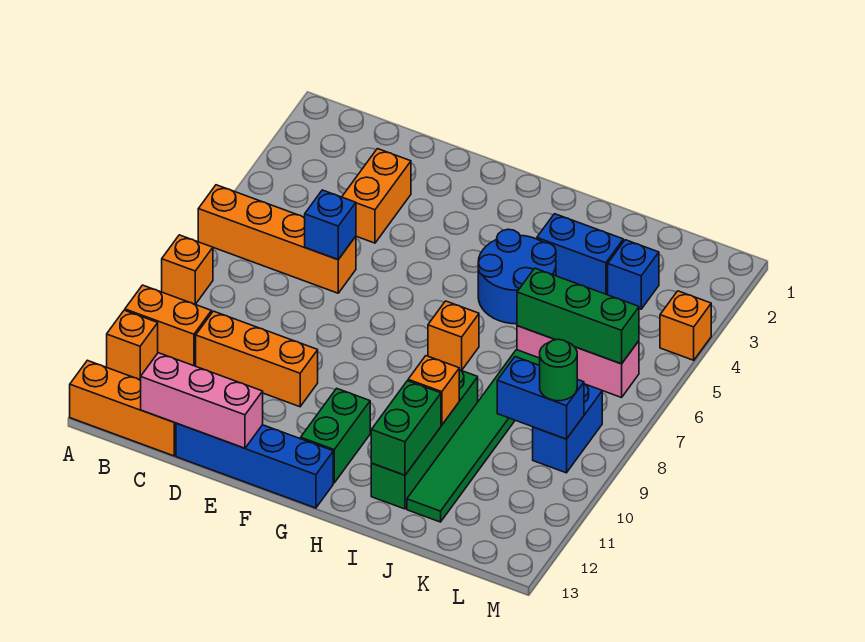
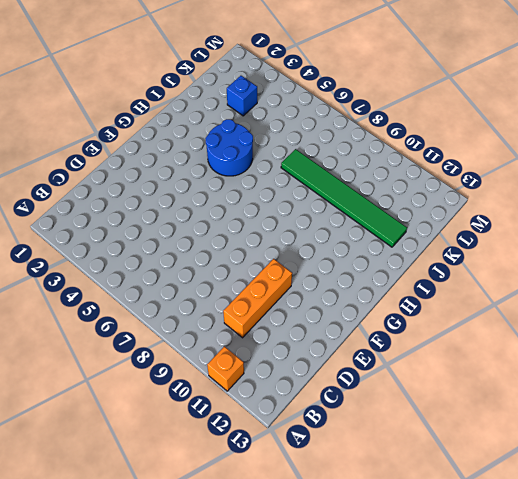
none -> orange 1x4 brick [198,185,356,293]
none -> orange 1x1 brick [162,235,213,304]
none -> orange 1x2 brick [125,285,212,366]

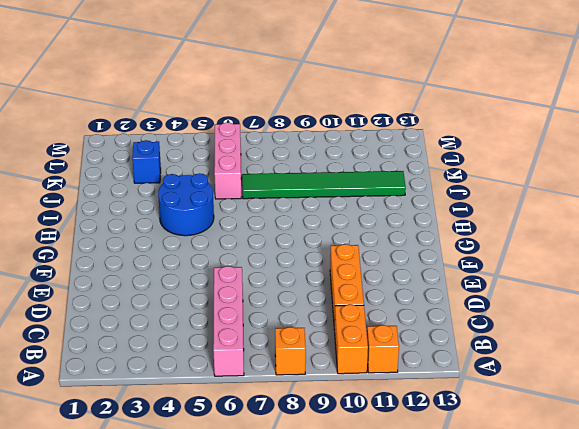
pink 1x4 brick [213,266,244,376] -> orange 1x4 brick [198,185,356,293]
none -> orange 1x3 brick [70,360,176,456]
none -> orange 1x2 brick [342,149,411,243]
none -> blue 1x4 brick [176,423,333,508]

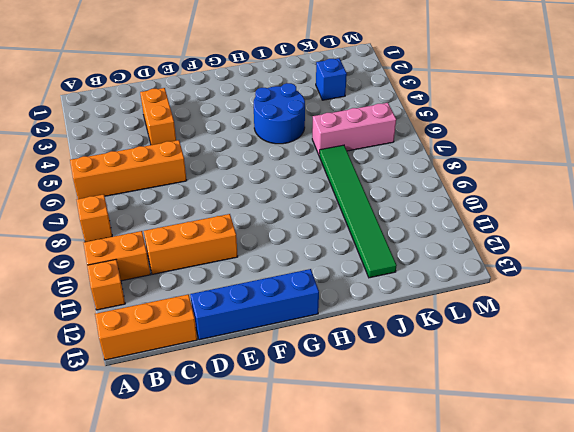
none -> green 1x2 brick [301,388,370,483]
none -> orange 1x1 brick [428,301,479,370]
none -> blue 1x2 brick [537,214,623,295]

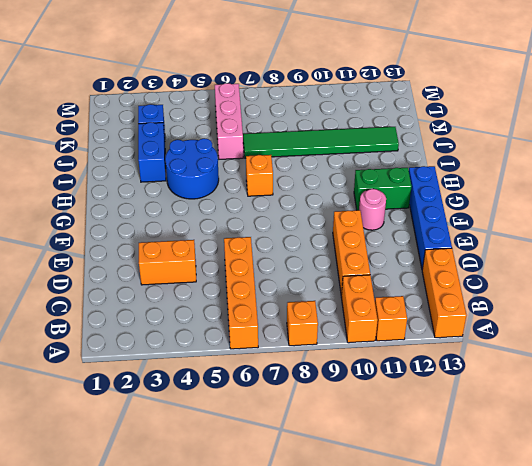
pink 1x1 round brick [359,189,386,230] -> none
none -> green 1x4 brick [371,370,478,509]
none -> blue 1x2 brick [533,384,602,473]
none -> orange 1x1 brick [660,291,711,360]

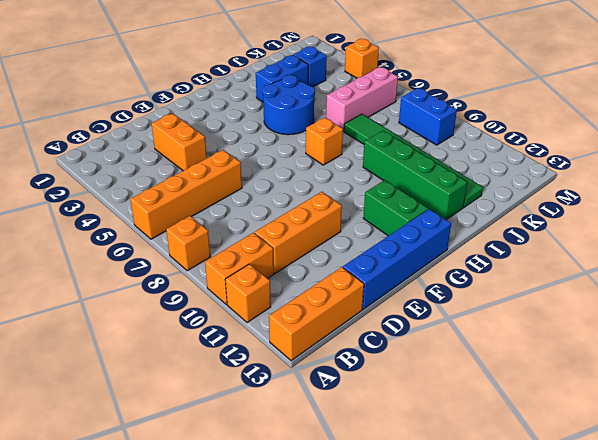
none -> pink 1x3 brick [140,353,263,448]
none -> blue 1x1 brick [305,190,356,260]
none -> orange 1x1 brick [408,356,459,425]

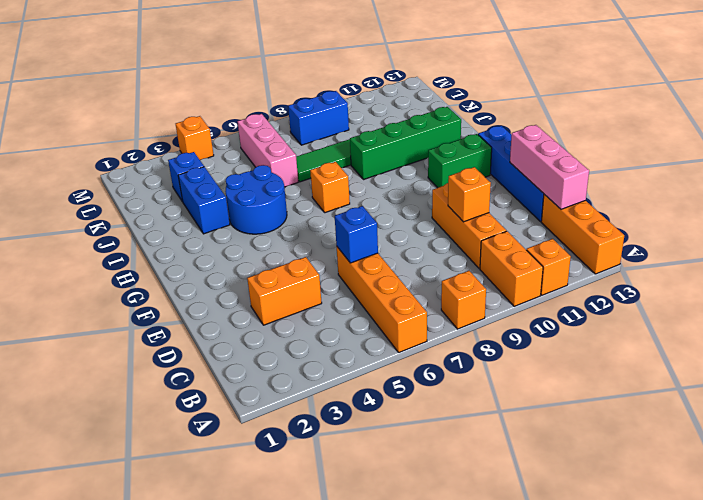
orange 1x1 brick [448,167,491,222] -> orange 1x1 brick moved to [408,356,459,425]
none -> green 1x2 brick [371,381,441,475]
none -> green 1x3 brick [517,268,639,364]
none -> blue 1x2 brick [497,357,584,439]

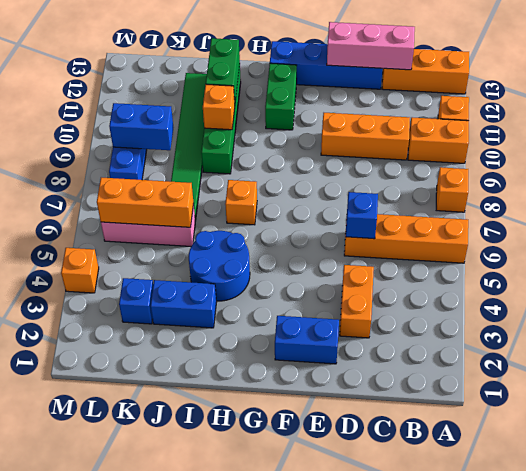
blue 1x2 brick [275,316,339,364] -> none
orange 1x3 brick [97,177,194,227] -> green 1x3 brick [517,268,639,364]
none -> green 1x1 round brick [540,339,577,401]

